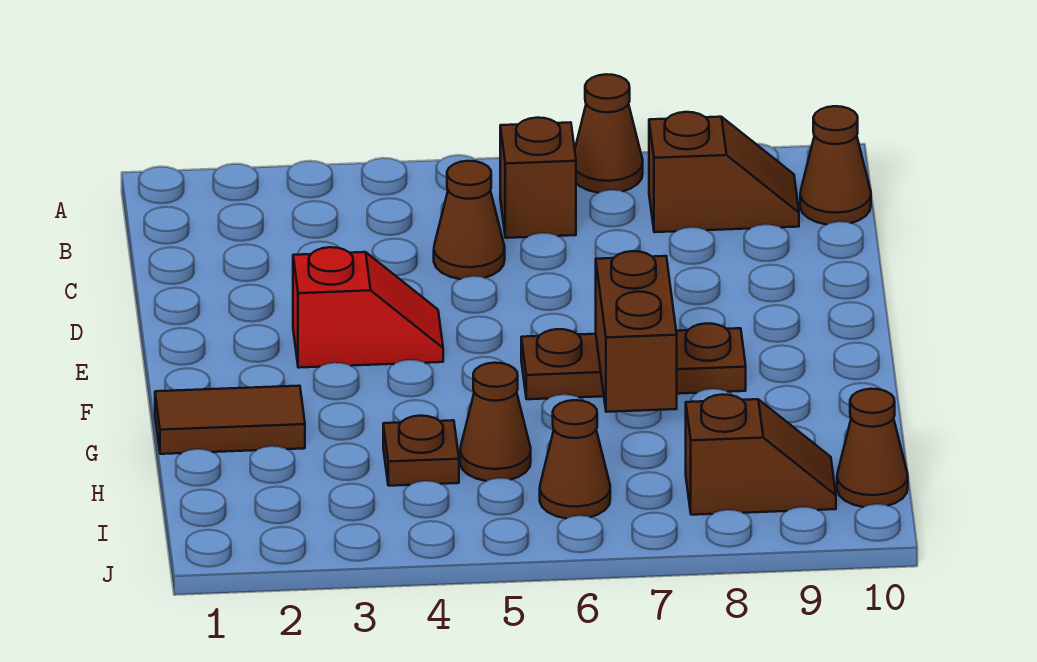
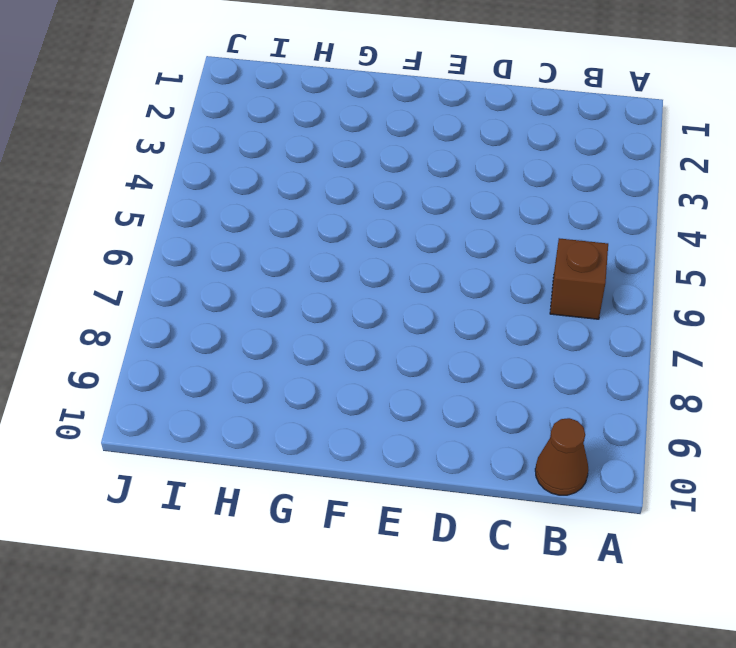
none -> brown 1x1 cone [575,74,643,193]
none -> brown 1x2 slope [649,112,799,232]
none -> brown 1x1 cone [434,161,505,279]

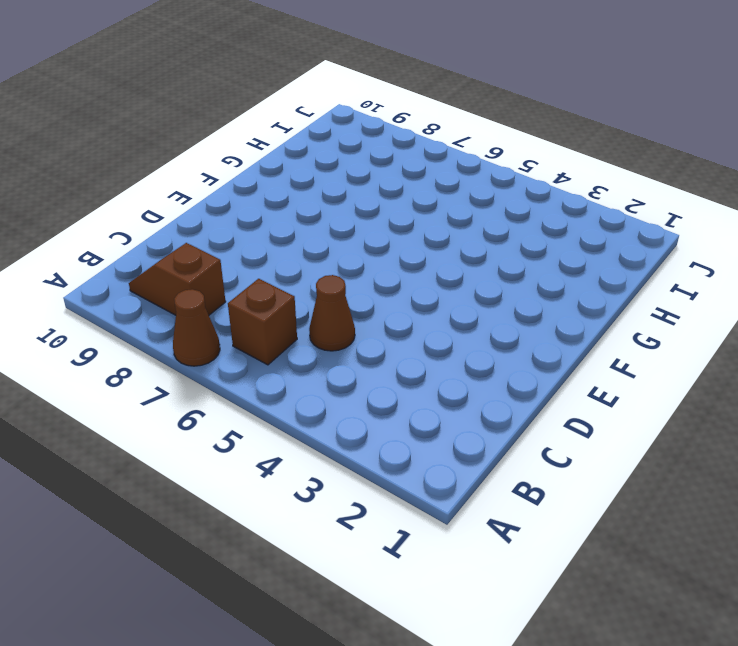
none -> brown 1x1 cone [800,106,871,225]
none -> red 1x2 slope [293,247,443,368]
none -> brown 1x3 plate [521,323,746,399]

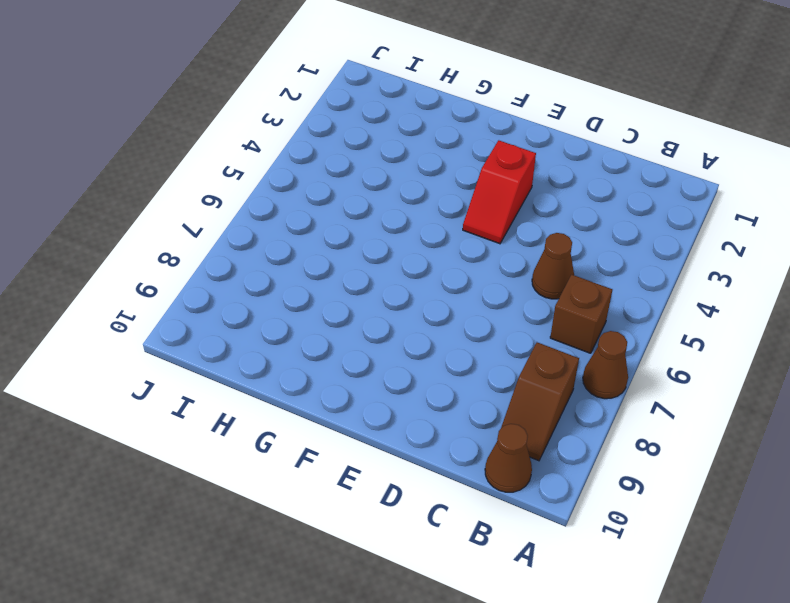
none -> brown 1x3 plate [521,323,746,399]
none -> brown 1x2 tile [155,386,305,454]
none -> brown 1x1 plate [383,416,459,486]

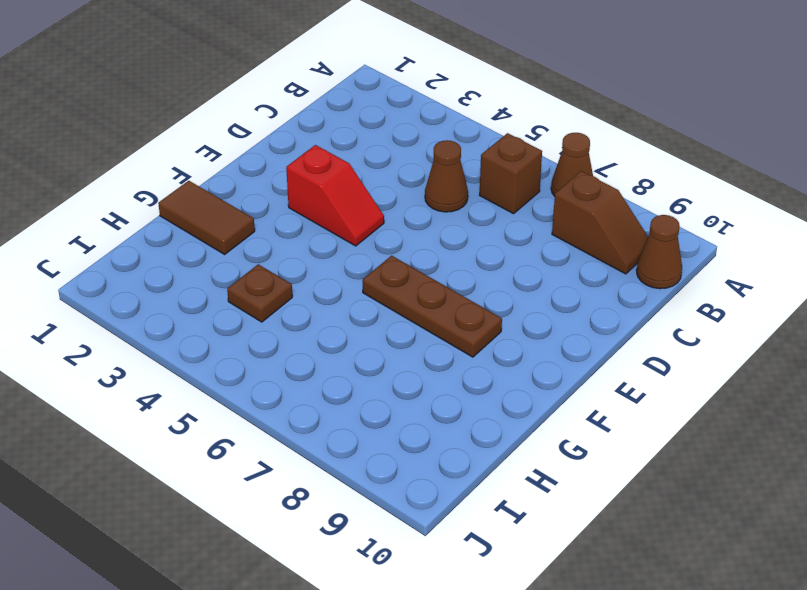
none -> brown 1x1 cone [460,363,531,481]
none -> brown 1x1 cone [540,400,610,518]
none -> brown 1x2 slope [686,395,836,515]

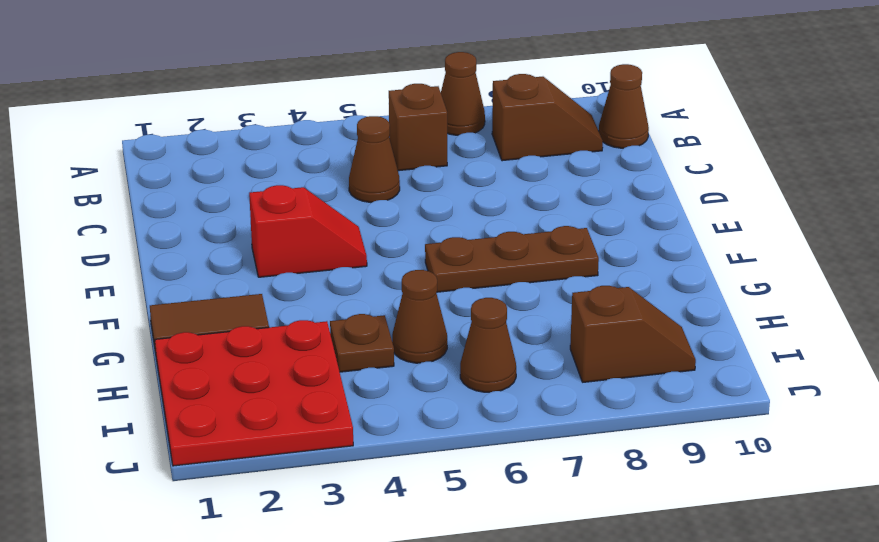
red 3x3 plate [155,320,353,466] -> none
none -> brown 1x1 cone [837,389,908,507]
none -> brown 1x2 brick [596,251,677,412]

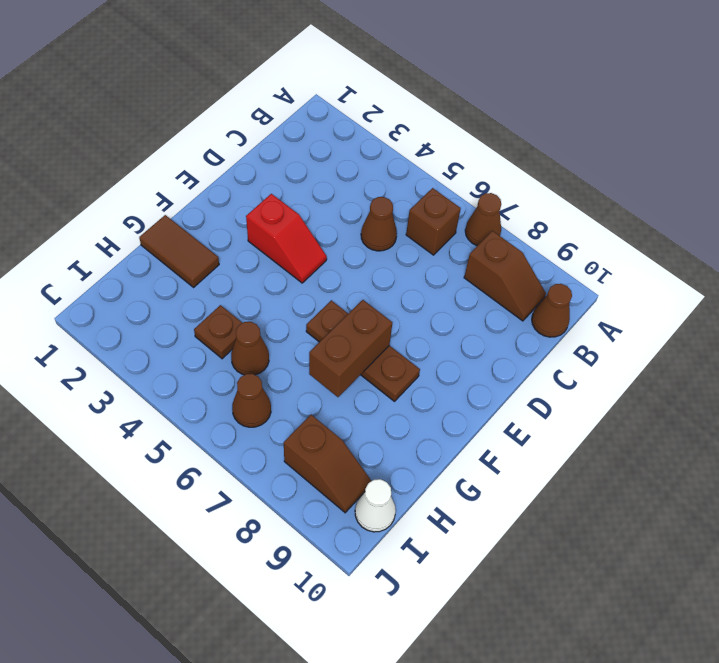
white 1x1 cone [355,479,396,532] -> brown 1x1 cone [837,389,908,507]

